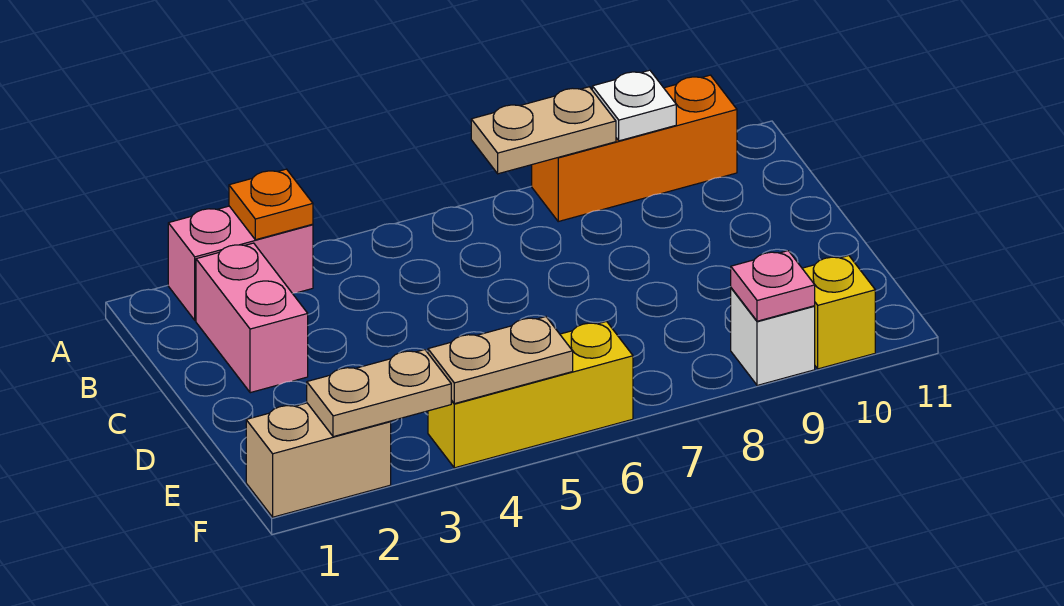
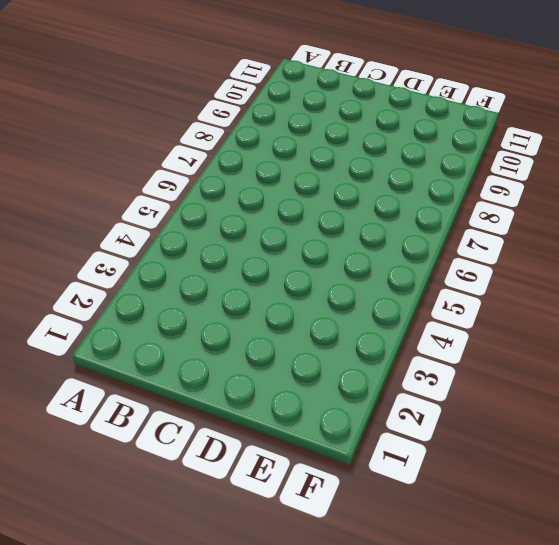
none -> pink 1x2 brick [168,206,313,320]
none -> orange 1x3 brick [532,75,737,221]
none -> pink 1x2 brick [196,243,308,393]

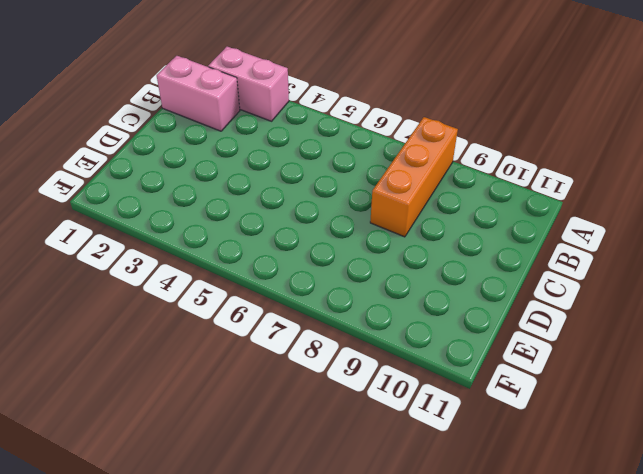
orange 1x3 brick [370,117,458,237] -> orange 1x3 brick turned to [532,75,737,221]
pink 1x2 brick [157,56,240,131] -> pink 1x2 brick turned to [196,243,308,393]
none -> tan 1x2 brick [246,403,391,517]
none -> yellow 1x3 brick [428,322,633,468]
none -> white 1x1 brick [731,288,815,385]

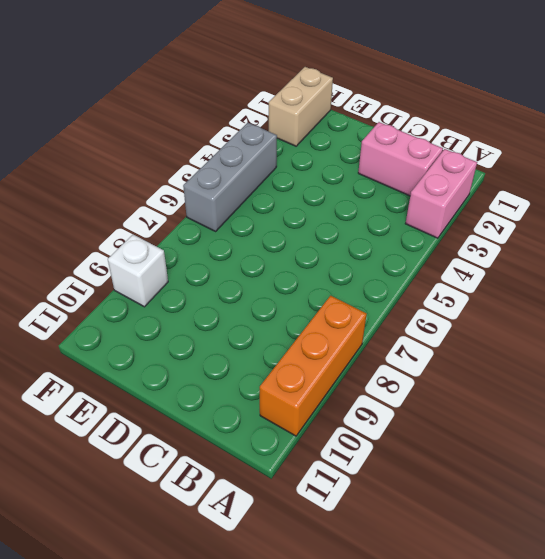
grey 1x3 brick [183,123,277,231] -> yellow 1x3 brick [428,322,633,468]
none -> yellow 1x1 brick [802,256,875,369]
none -> orange 1x1 plate [229,169,313,240]
none -> tan 1x2 plate [471,87,616,174]

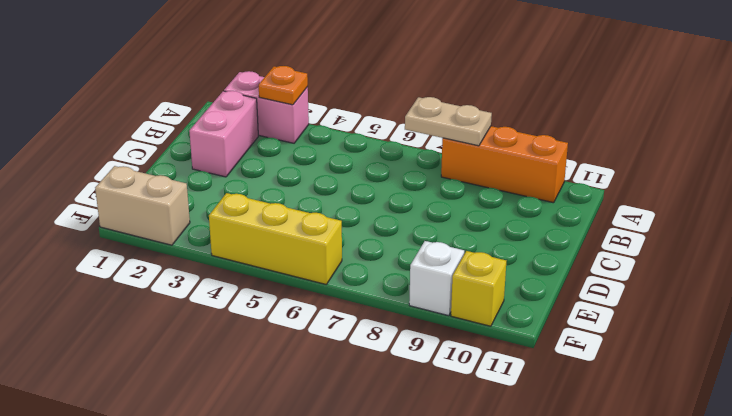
none -> white 1x1 plate [592,70,676,141]
none -> tan 1x2 plate [307,350,451,437]
none -> tan 1x2 plate [428,317,573,404]

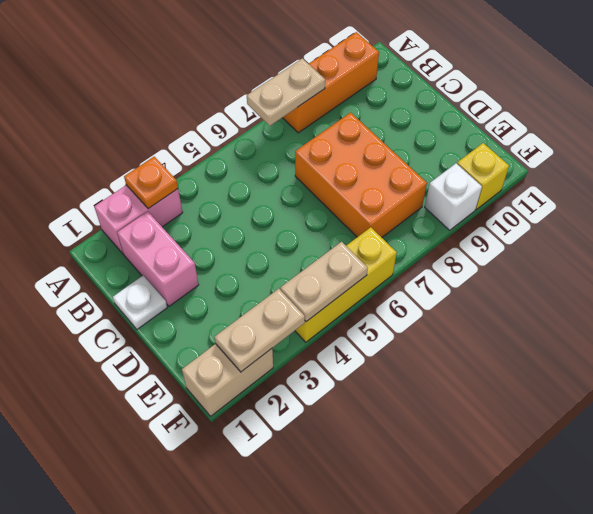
white 1x1 plate [113,276,167,329] -> white 1x1 plate moved to [592,70,676,141]
orange 2x3 brick [295,113,427,237] -> none
none -> pink 1x1 plate [731,251,815,321]

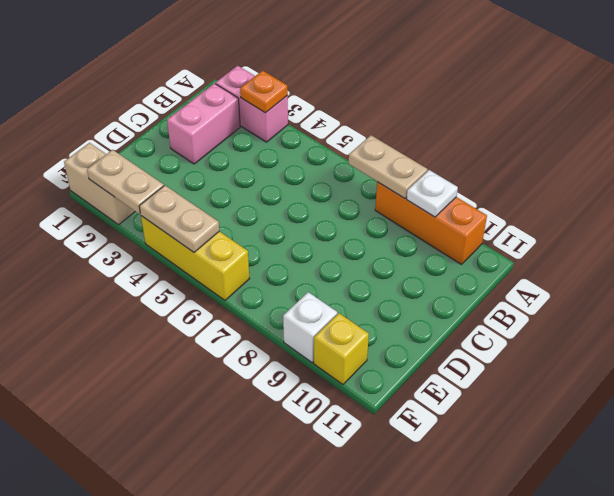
none -> pink 1x1 plate [731,251,815,321]

